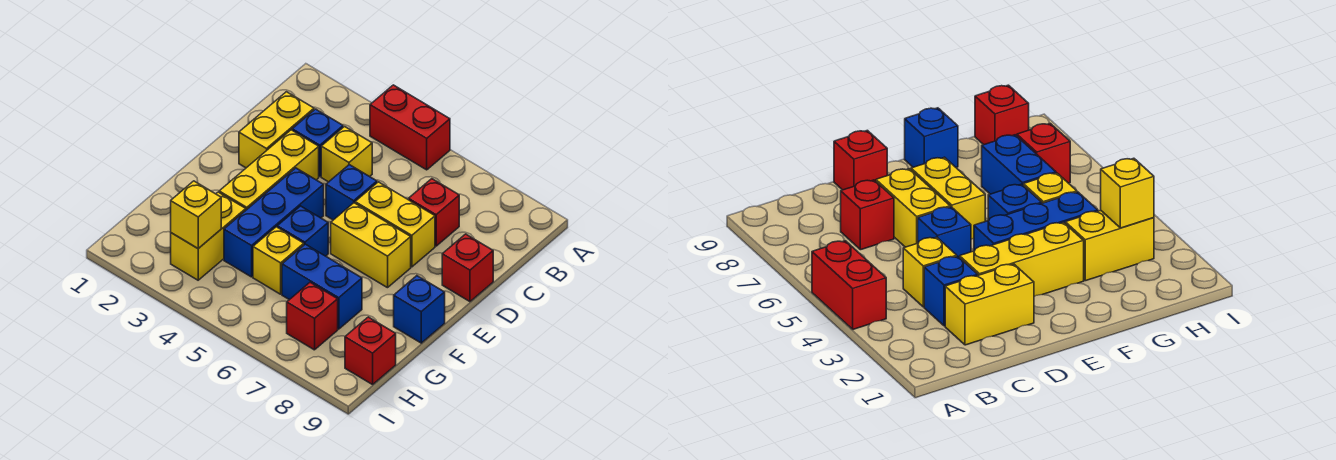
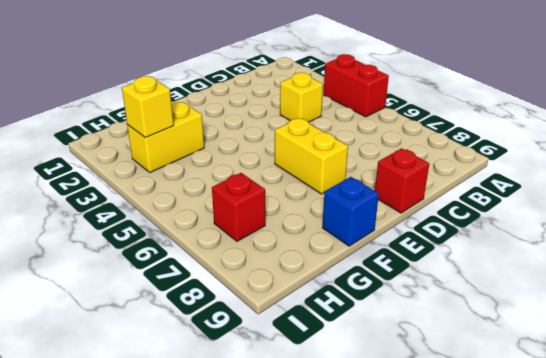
none -> yellow 1x2 brick [239,92,314,168]
none -> blue 1x1 brick [292,109,343,177]
none -> red 1x1 brick [409,179,459,246]

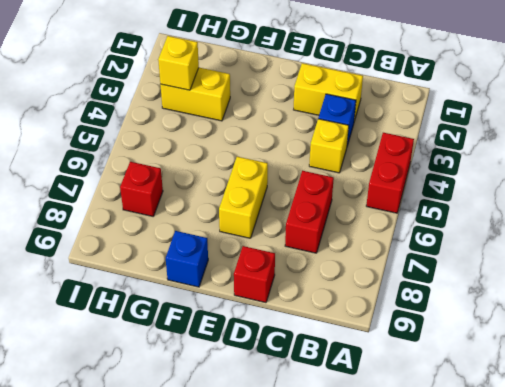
red 1x2 brick [285,171,334,253] -> red 1x1 brick [409,179,459,246]
none -> yellow 1x3 brick [219,130,319,210]
none -> blue 1x1 brick [326,165,377,220]
none -> yellow 1x2 brick [355,182,435,267]

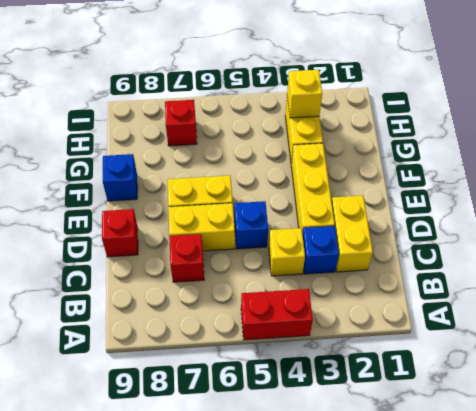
none -> blue 1x3 brick [224,168,324,277]
none -> blue 1x1 brick [277,206,328,256]
none -> yellow 1x1 brick [253,227,304,294]

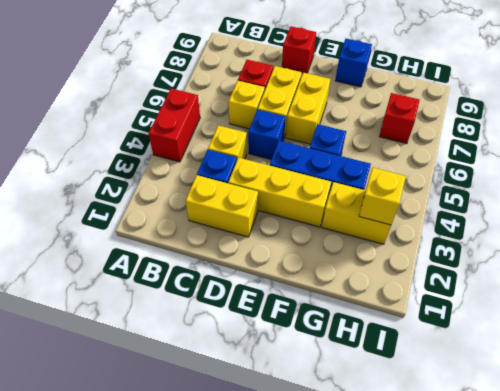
yellow 1x1 brick [229,81,265,129] -> yellow 1x1 brick moved to [253,227,304,294]
none -> blue 1x2 brick [282,244,362,329]
none -> red 1x1 brick [345,317,396,385]

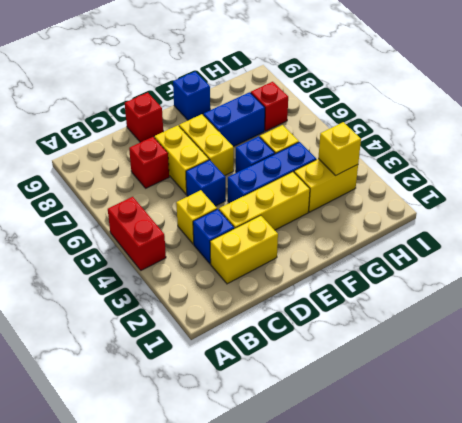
blue 1x2 brick [203,92,265,147] -> blue 1x2 brick turned to [282,244,362,329]
none -> red 1x1 brick [345,317,396,385]

